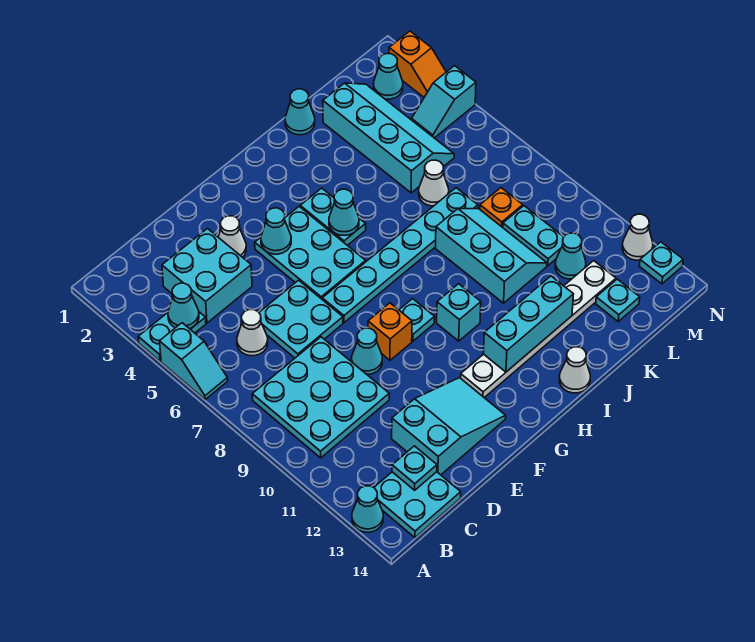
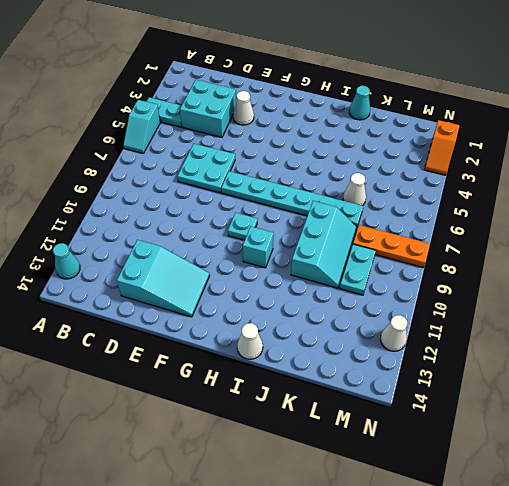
orange 1x3 plate [353,225,430,268] -> orange 1x1 plate [480,188,523,227]
none -> cyan 3x3 plate [252,337,389,458]
none -> cyan 2x2 plate [374,472,461,538]
none -> white 1x1 cone [237,310,268,356]
none -> cyan 1x1 cone [352,328,382,374]

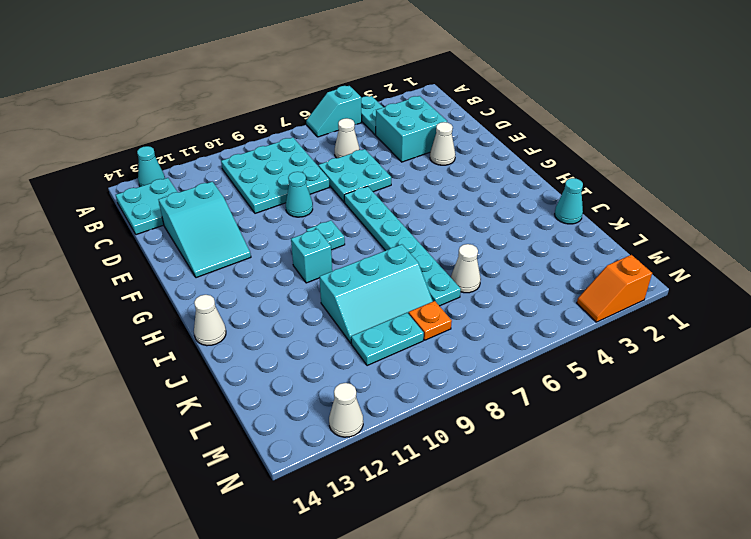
none -> cyan 2x3 plate [255,207,366,299]
none -> orange 1x1 brick [368,303,412,360]
none -> white 1x6 plate [461,261,616,398]
none -> cyan 1x2 plate [300,188,366,245]

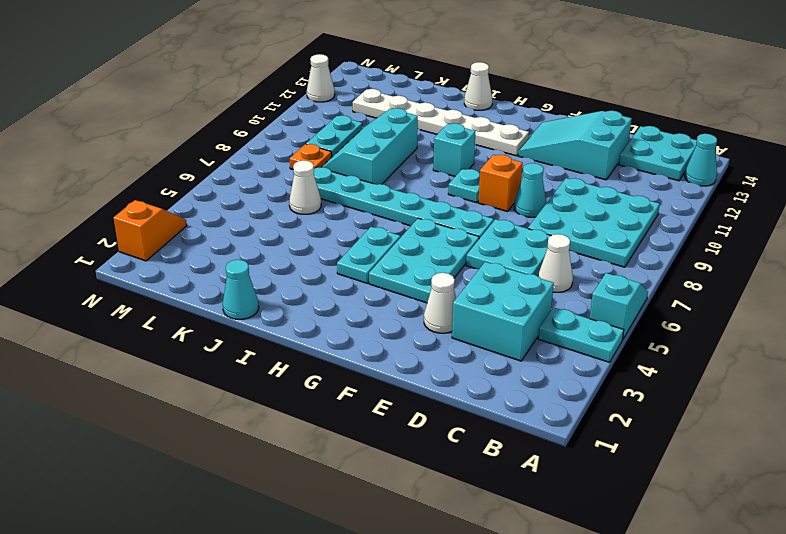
none -> cyan 2x4 slope [323,83,454,193]
none -> cyan 1x1 cone [555,233,586,279]
none -> cyan 1x1 plate [596,279,640,321]
none -> cyan 1x1 cone [374,54,403,99]

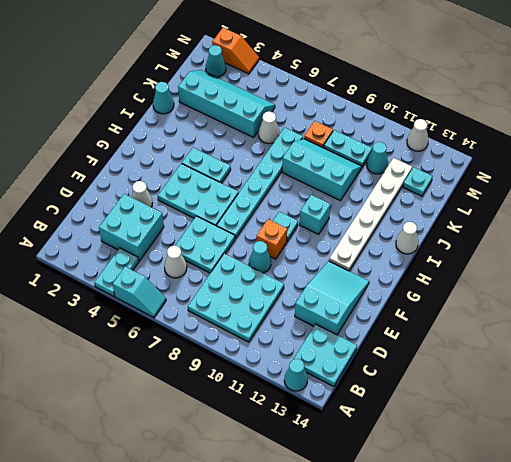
none -> cyan 1x2 slope [412,66,476,138]
none -> cyan 1x1 plate [639,242,683,284]
none -> cyan 1x1 cone [168,283,199,329]
none -> cyan 1x1 plate [392,446,437,490]

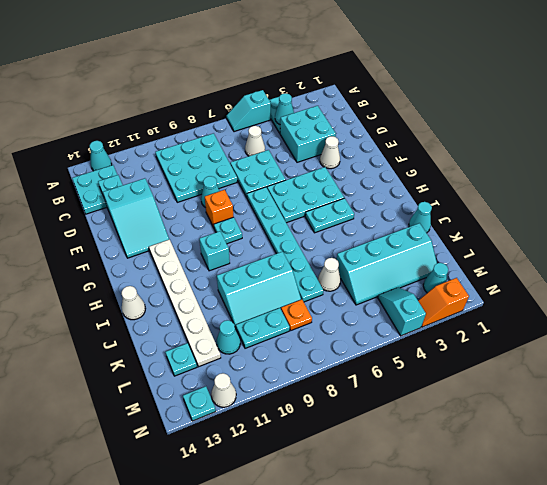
none -> cyan 1x1 cone [261,208,291,254]
none -> cyan 1x1 cone [329,189,359,235]
none -> cyan 1x3 brick [483,276,574,372]

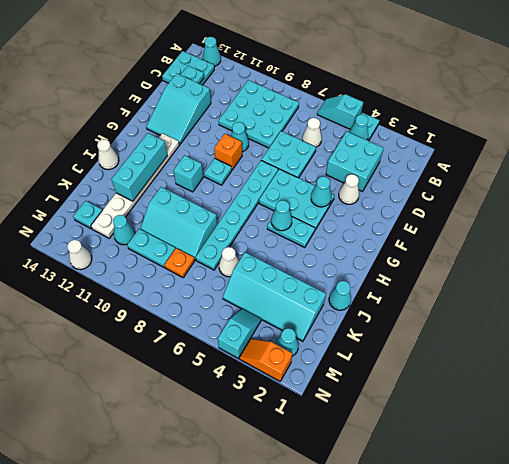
none -> cyan 1x1 plate [639,242,683,284]

